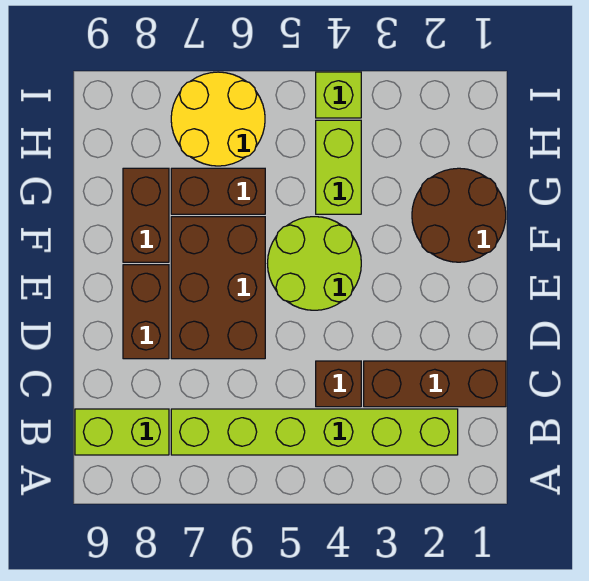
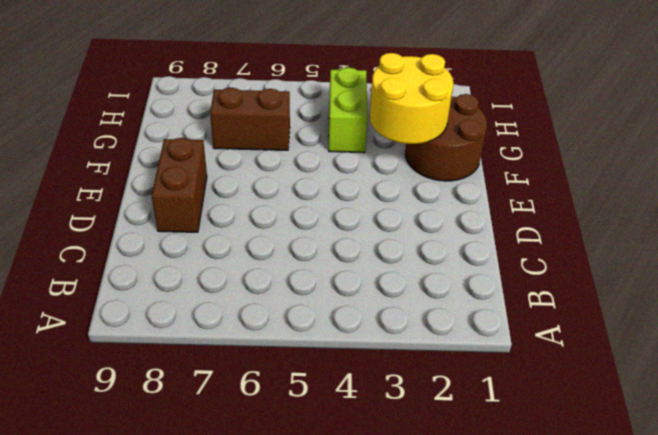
yellow 2x2 round brick [370,53,453,144] -> yellow 2x2 round brick moved to [171,72,265,166]
none -> lime 1x6 brick [171,409,458,455]
none -> lime 1x2 brick [75,409,169,455]
none -> brown 1x3 brick [364,361,506,407]

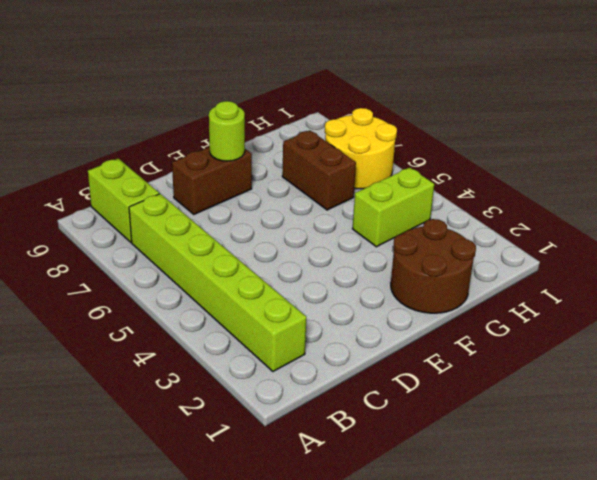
lime 1x1 round brick [209,101,245,161] -> none
none -> brown 1x3 brick [364,361,506,407]
none -> brown 1x1 brick [316,361,361,407]
none -> brown 2x3 brick [171,217,265,359]

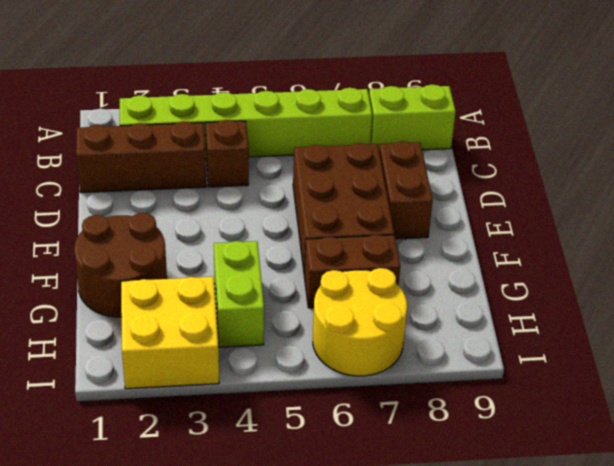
yellow 2x2 brick [121,277,219,389] -> none
none -> lime 2x2 round brick [268,217,361,310]
none -> brown 1x2 brick [123,168,169,262]
none -> lime 1x1 brick [316,72,361,118]

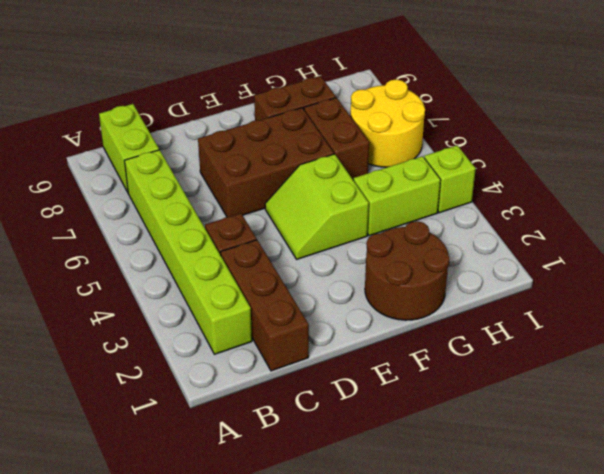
lime 2x2 slope [265,154,369,259] -> lime 2x2 round brick [268,217,361,310]
none -> brown 1x2 brick [123,265,169,359]

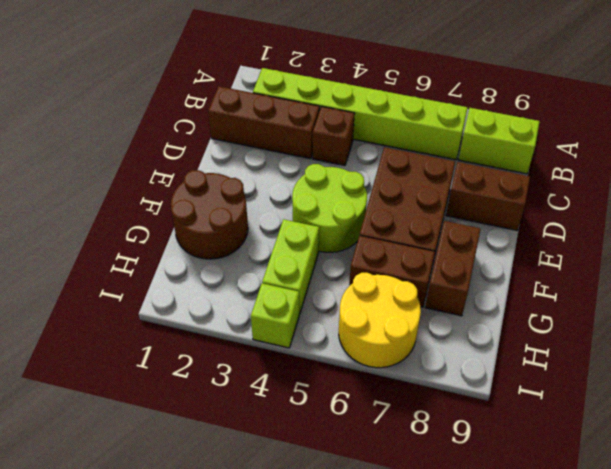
brown 1x2 brick [446,162,530,230] -> brown 1x2 brick turned to [123,265,169,359]

